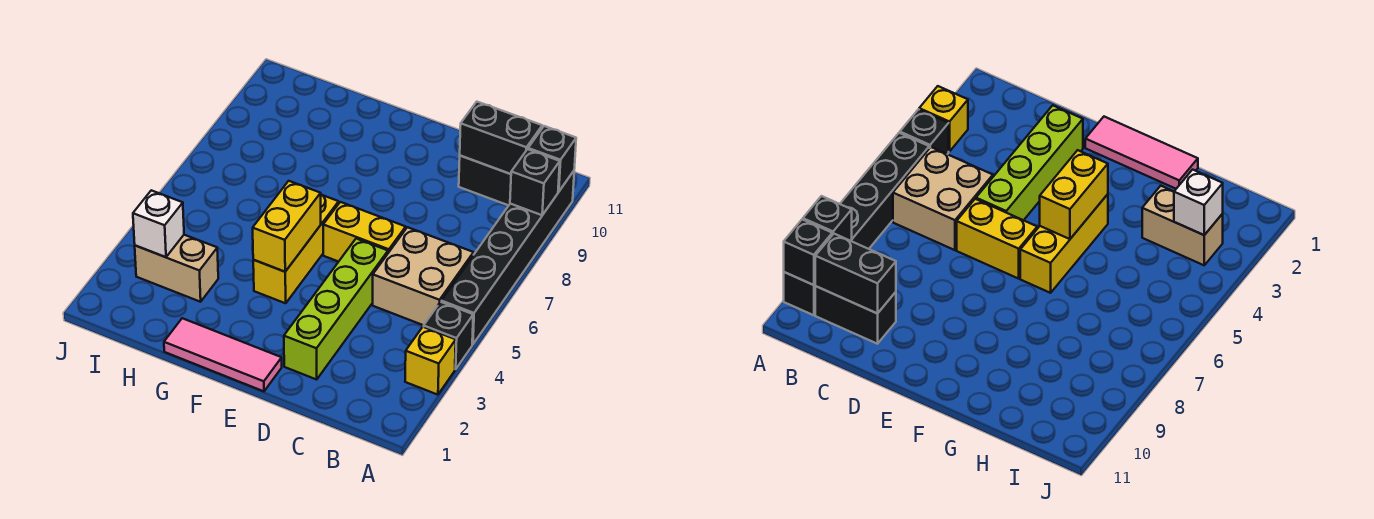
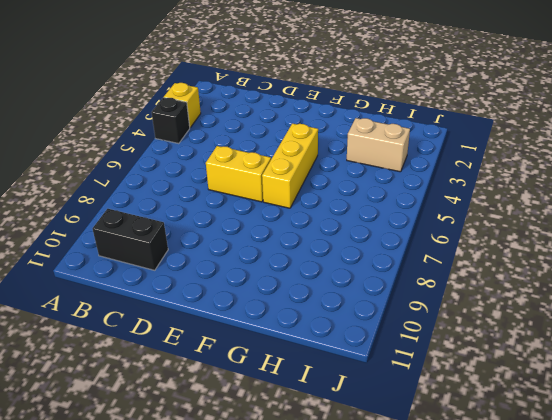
none -> black 1x6 brick [441,171,574,344]
none -> tan 2x2 brick [373,227,474,325]
none -> lime 1x4 brick [284,239,388,379]

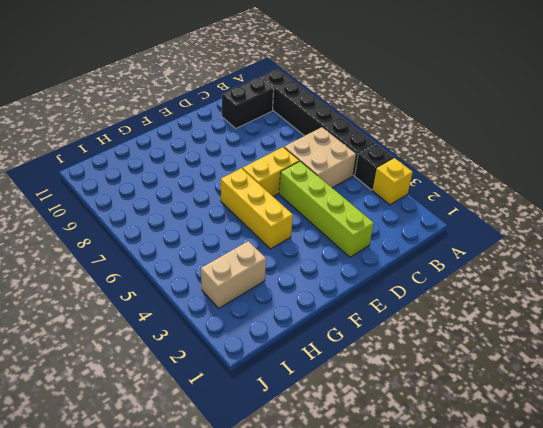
none -> pink 1x3 tile [164,318,282,391]
none -> black 1x1 brick [510,149,560,215]
none -> black 1x1 brick [528,126,576,192]

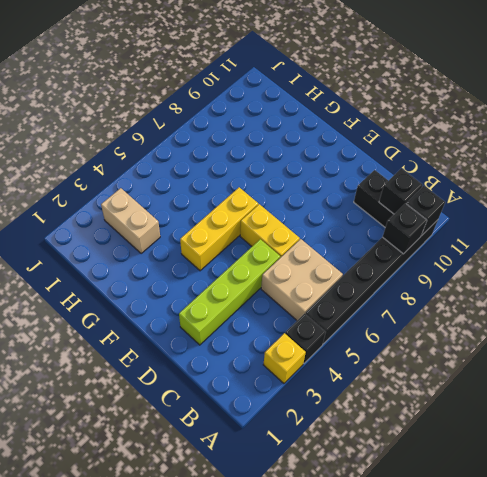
black 1x1 brick [379,169,422,214] -> black 1x2 brick [460,102,542,174]
none -> pink 1x3 tile [164,318,282,391]
none -> yellow 1x2 brick [253,181,321,272]
none -> white 1x1 brick [133,190,184,257]

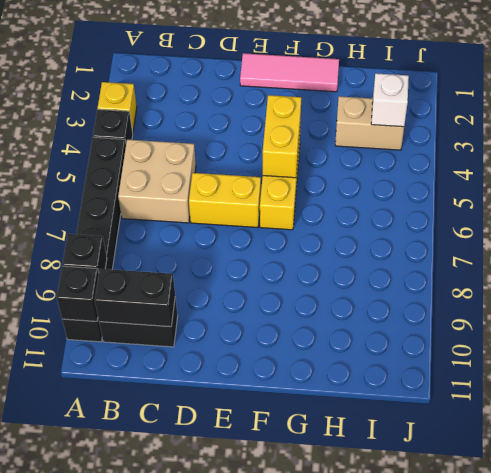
none -> lime 1x4 brick [284,239,388,379]

